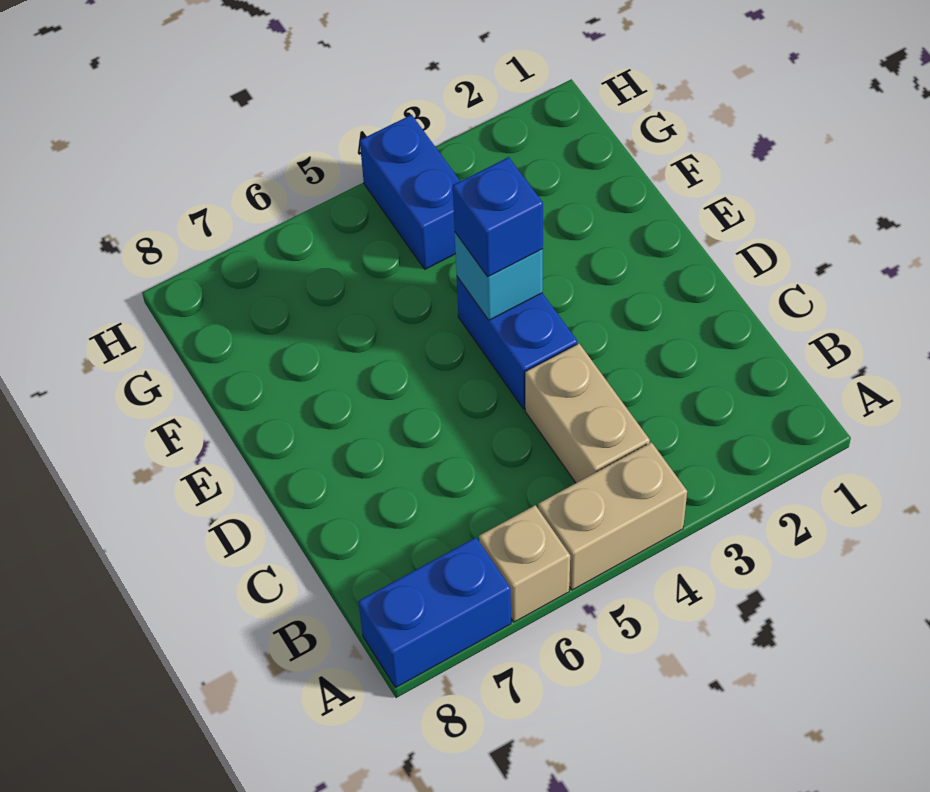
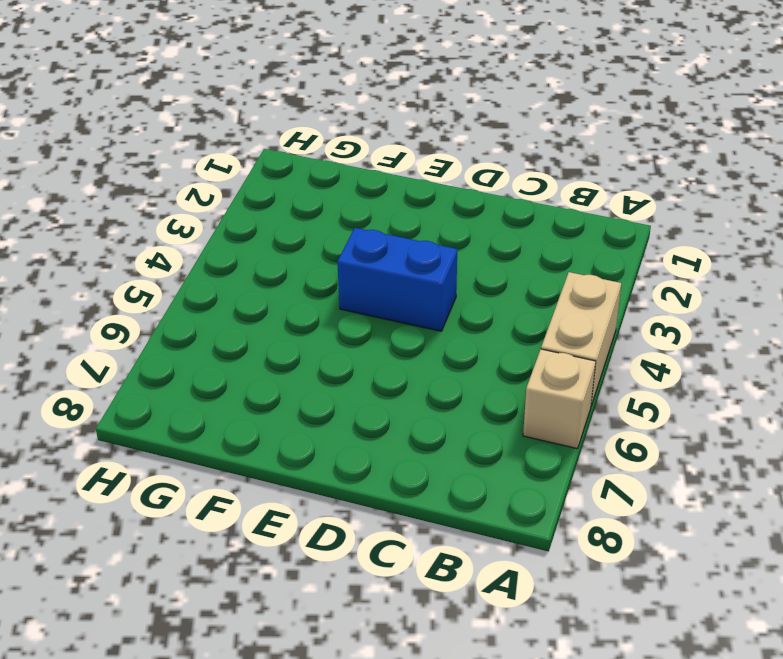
none -> blue 1x2 brick [358,537,511,687]
none -> tan 1x2 brick [525,344,650,483]

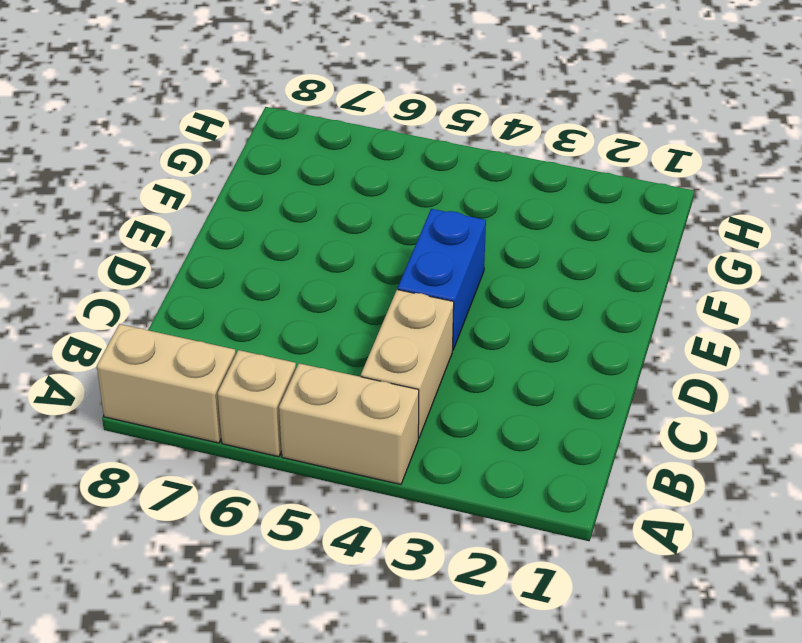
tan 1x2 brick [97,324,236,443] -> blue 1x2 brick [358,537,511,687]
none -> blue 1x2 brick [360,115,460,269]
none -> cyan 1x1 brick [455,233,543,320]

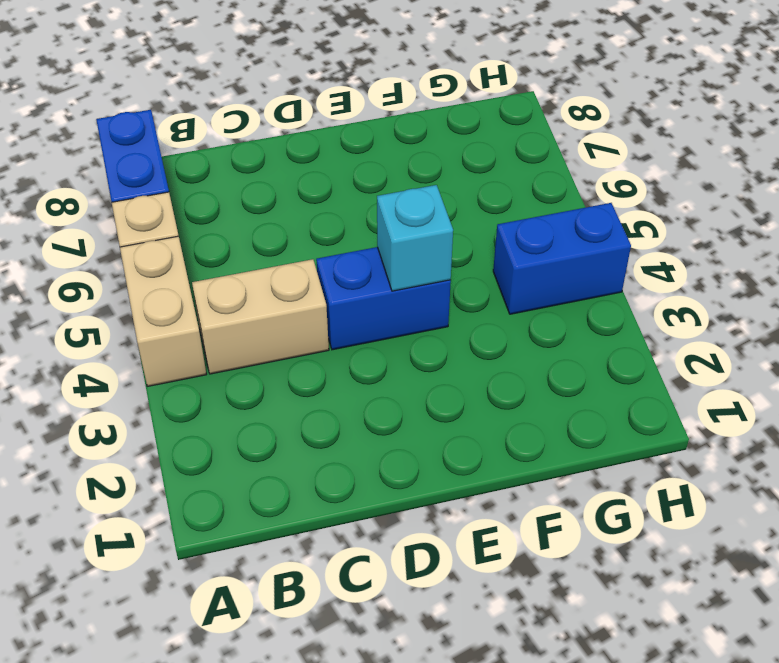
none -> blue 1x1 brick [453,157,543,277]

